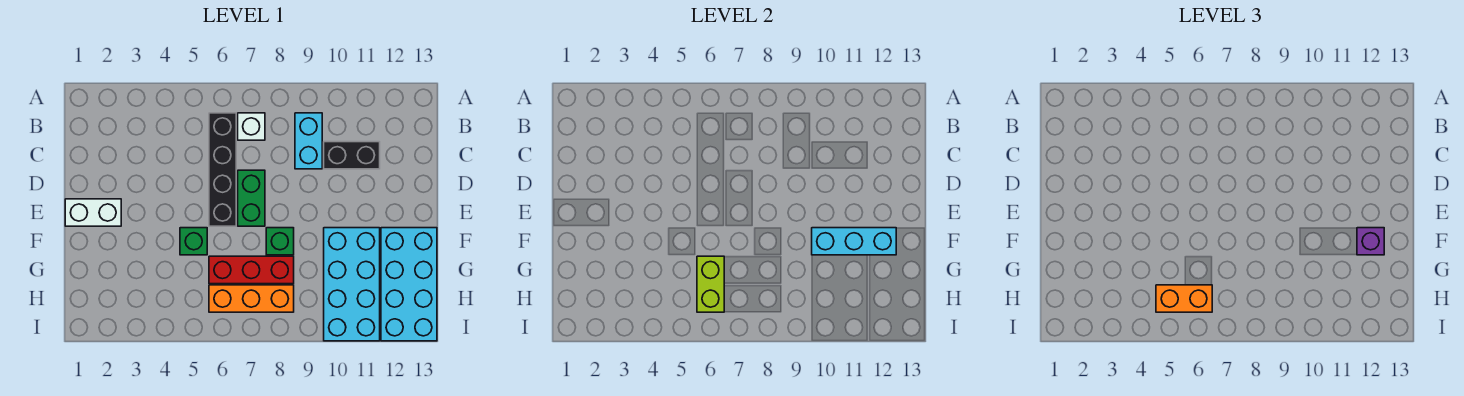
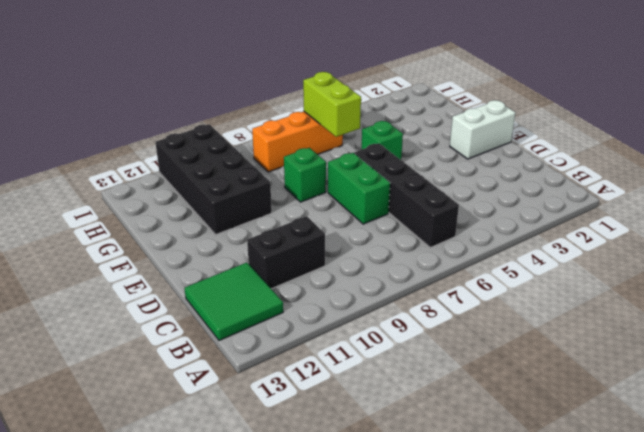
green 2x2 tile [184,263,283,341] -> none
black 2x4 brick [155,124,272,234] -> cyan 2x4 brick [324,228,380,341]
none -> white 1x1 brick [238,113,265,140]
none -> cyan 1x2 brick [295,113,322,169]
none -> cyan 2x4 brick [381,228,437,341]

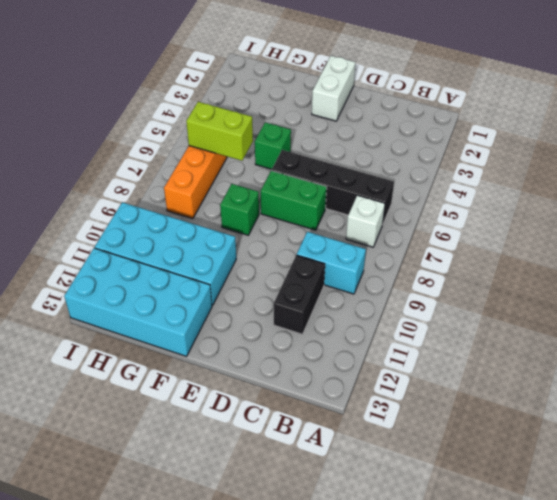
none -> red 1x3 brick [209,256,294,284]
none -> cyan 1x3 brick [812,228,896,255]
none -> purple 1x1 brick [1357,228,1384,255]

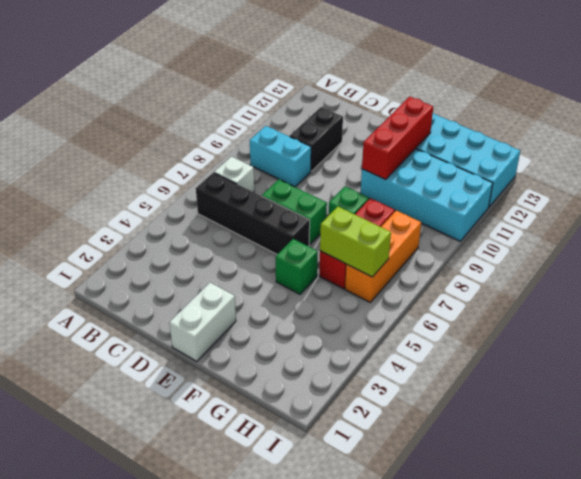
red 1x3 brick [362,97,433,179] -> cyan 1x3 brick [812,228,896,255]
none -> purple 1x1 brick [1357,228,1384,255]
none -> orange 1x2 brick [1156,285,1212,312]

